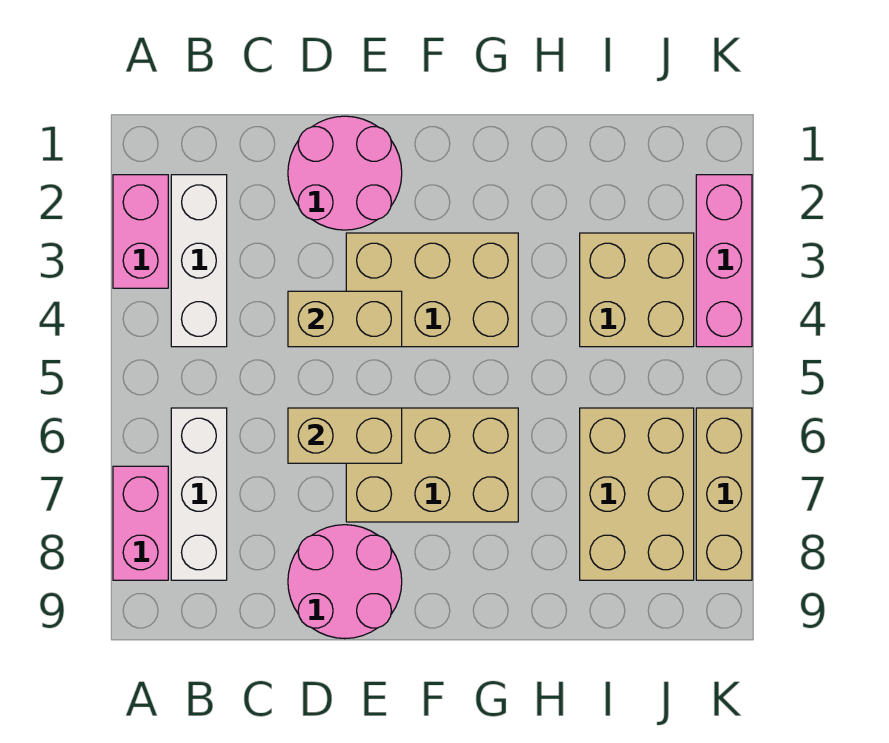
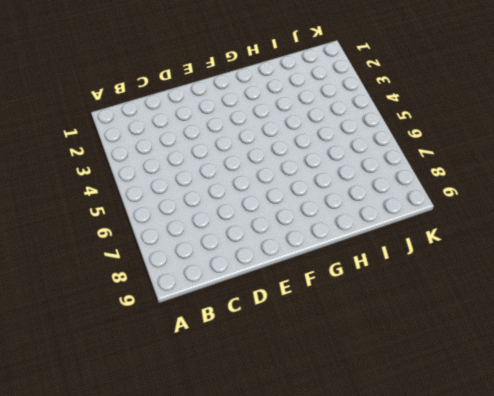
none -> pink 1x2 brick [113,175,168,288]
none -> pink 1x2 brick [113,466,168,580]
none -> white 1x3 brick [171,175,227,347]

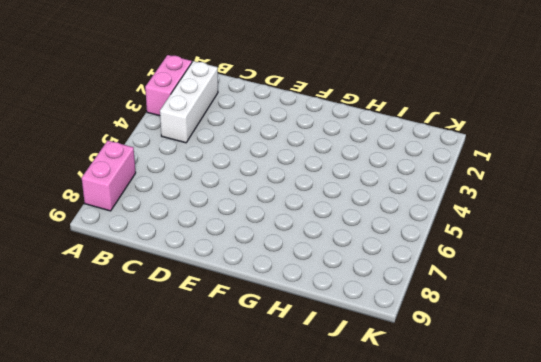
none -> white 1x3 brick [171,408,227,580]
none -> pink 2x2 round brick [288,116,402,230]
none -> pink 2x2 round brick [288,525,402,639]

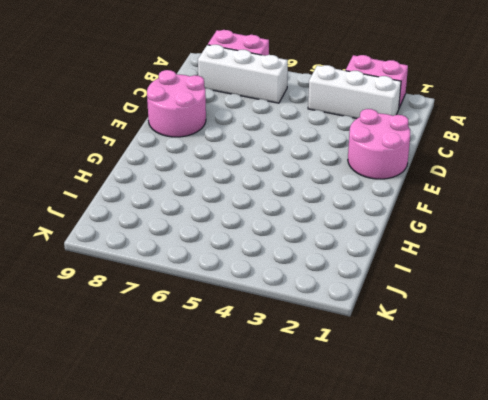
none -> tan 2x3 brick [346,233,518,347]
none -> tan 2x3 brick [346,408,518,522]
none -> tan 2x2 brick [580,233,694,347]

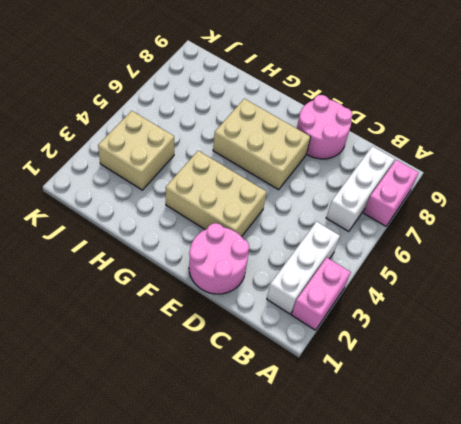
none -> tan 2x3 brick [580,408,694,580]
none -> pink 1x3 brick [696,175,752,347]
none -> tan 1x3 brick [696,408,752,580]

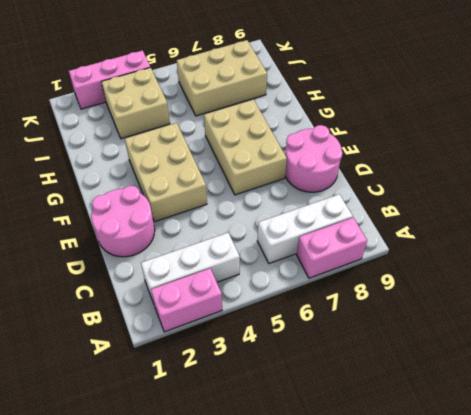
none -> tan 1x3 brick [696,408,752,580]
none -> tan 1x2 brick [288,291,402,347]
none -> tan 1x2 brick [288,408,402,463]

